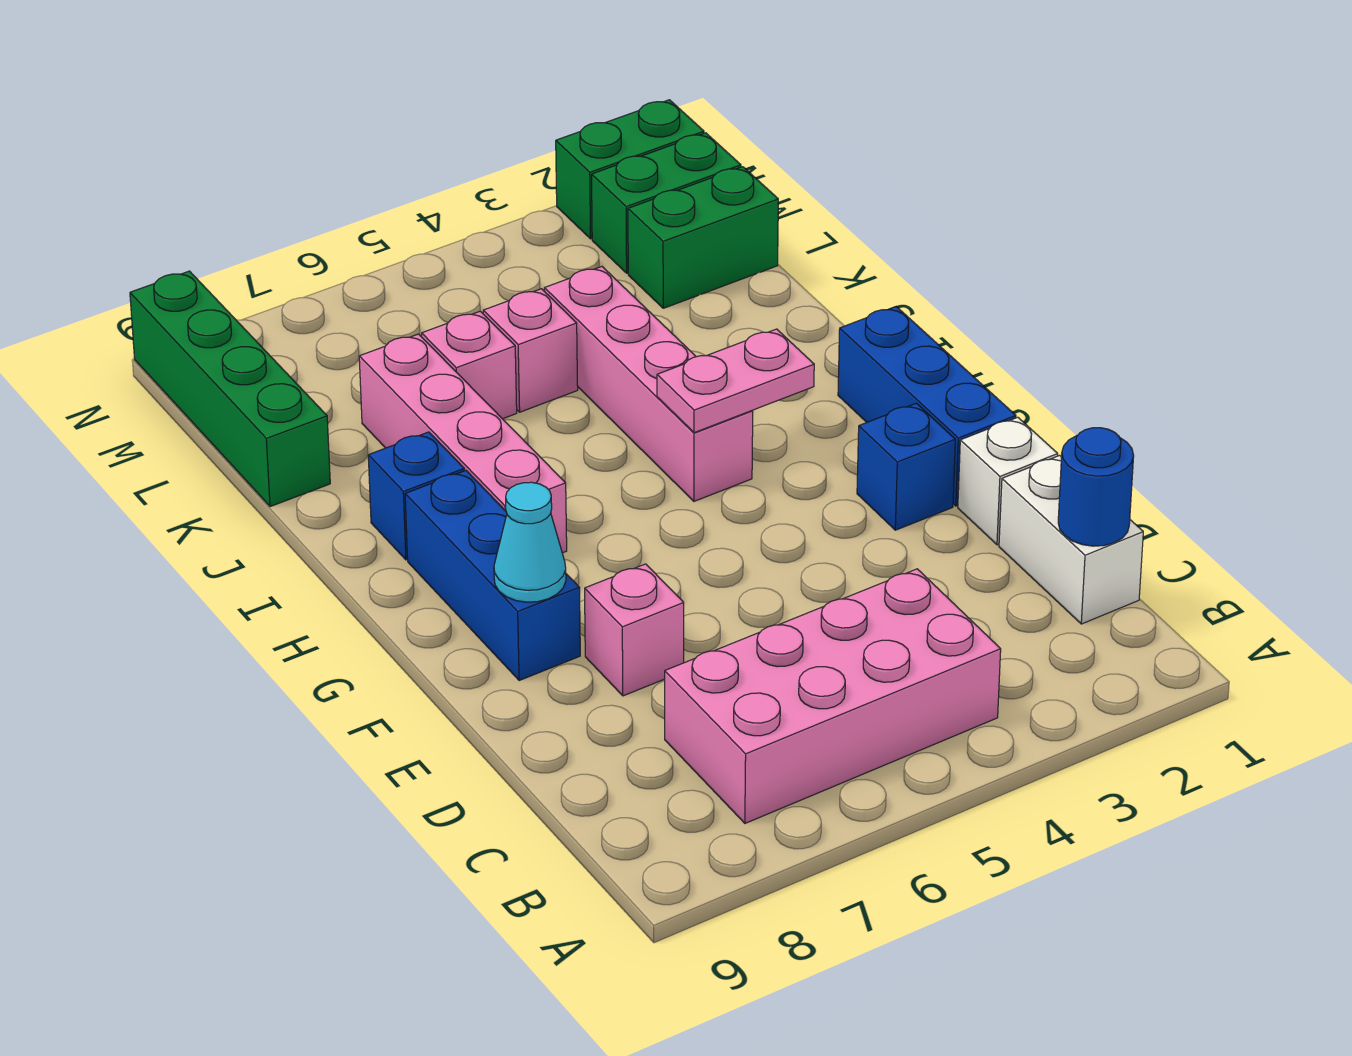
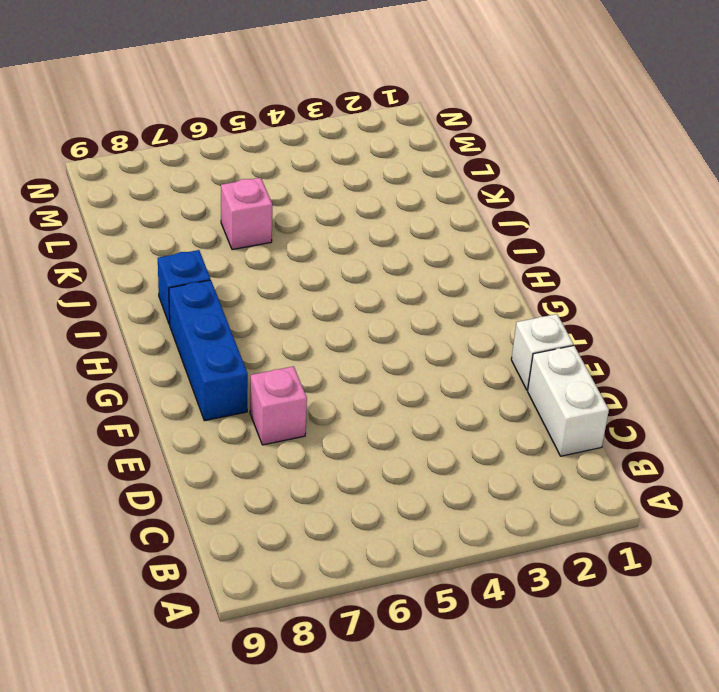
none -> pink 2x4 brick [665,569,1001,823]
none -> blue 1x3 brick [838,307,1016,506]
none -> blue 1x1 brick [857,403,955,530]

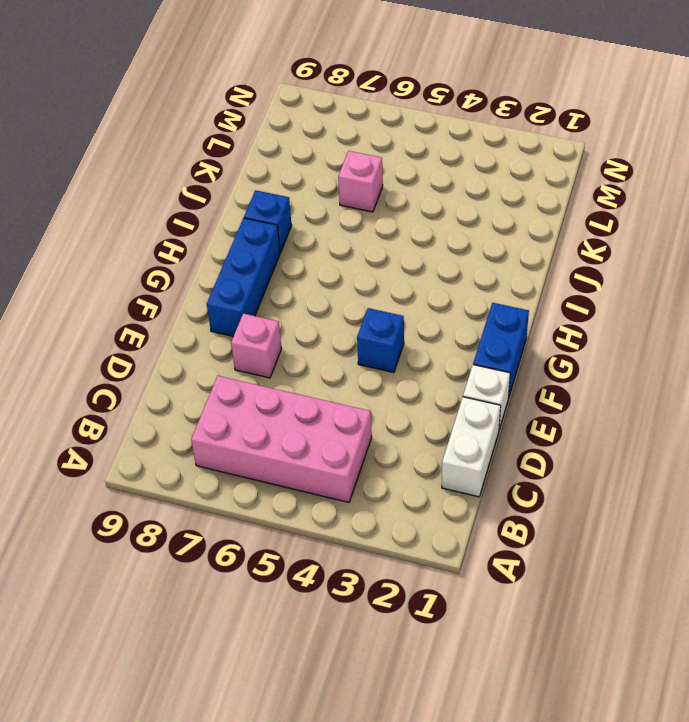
blue 1x2 brick [473,303,529,398] -> blue 1x3 brick [838,307,1016,506]
blue 1x1 brick [357,308,404,373] -> blue 1x1 brick moved to [857,403,955,530]
none -> pink 1x4 brick [544,267,753,501]
none -> pink 1x4 brick [359,334,567,553]
none -> pink 1x1 brick [483,289,578,412]

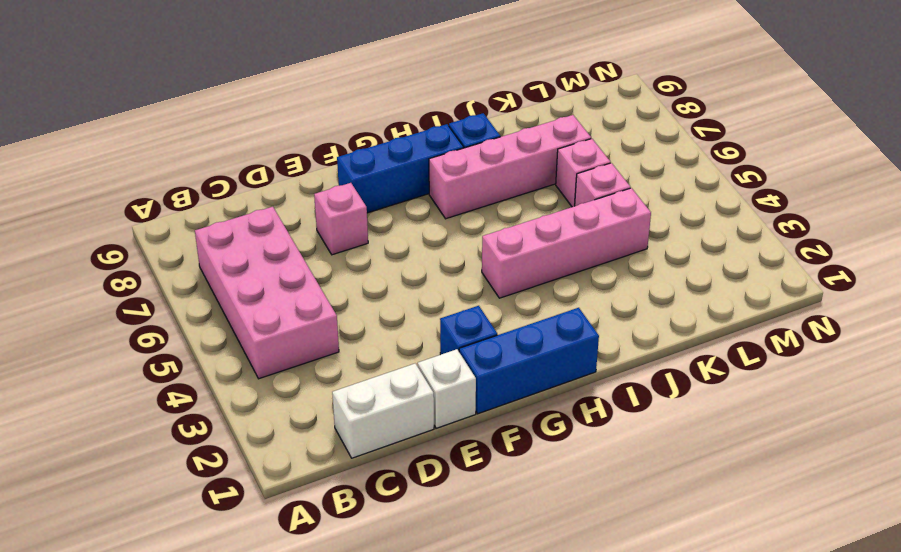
none -> green 1x4 brick [130,271,330,507]
none -> green 1x2 brick [628,167,778,308]
none -> green 1x2 brick [592,133,741,273]

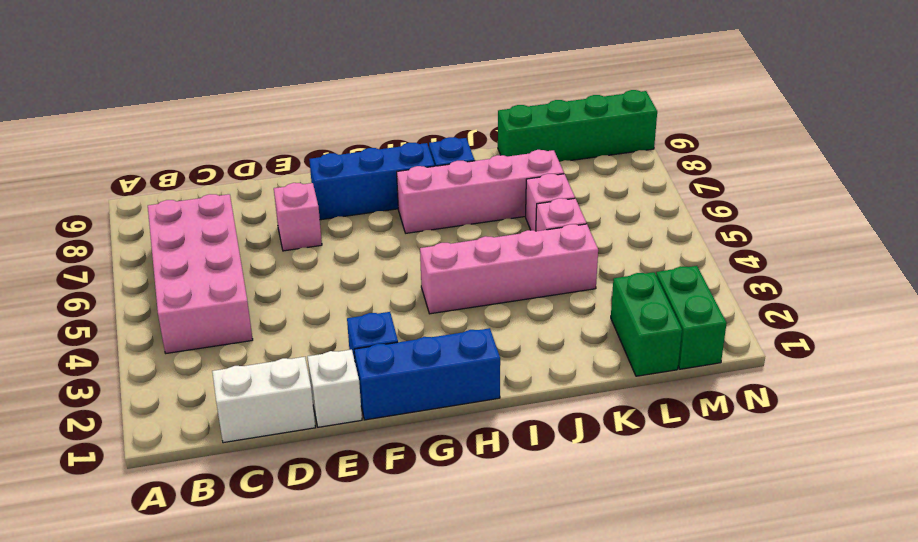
none -> green 1x2 brick [556,100,704,239]
none -> blue 1x1 round brick [1058,428,1134,546]
none -> cyan 1x1 cone [494,482,566,602]

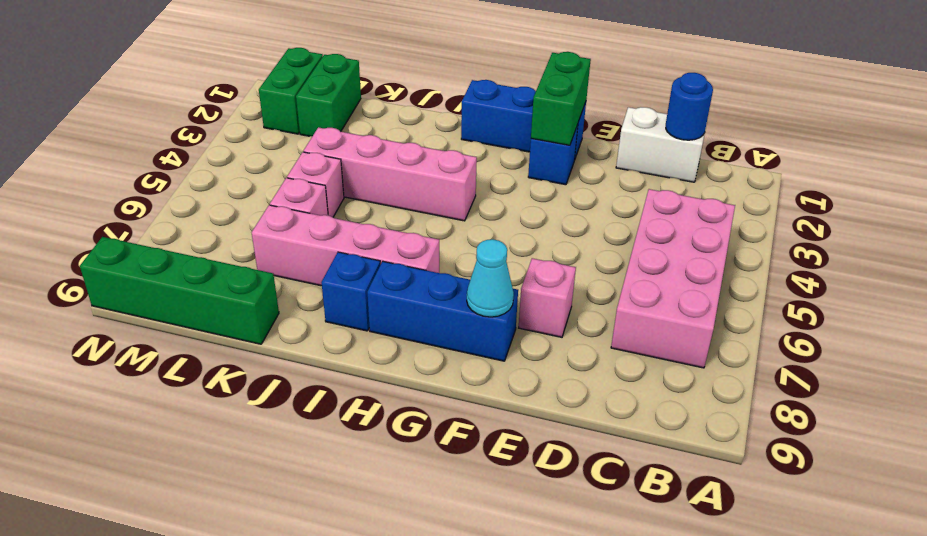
green 1x2 brick [531,52,591,145] -> green 1x2 brick moved to [556,100,704,239]
none -> white 1x1 brick [958,417,1058,545]
none -> pink 1x2 plate [657,329,814,433]

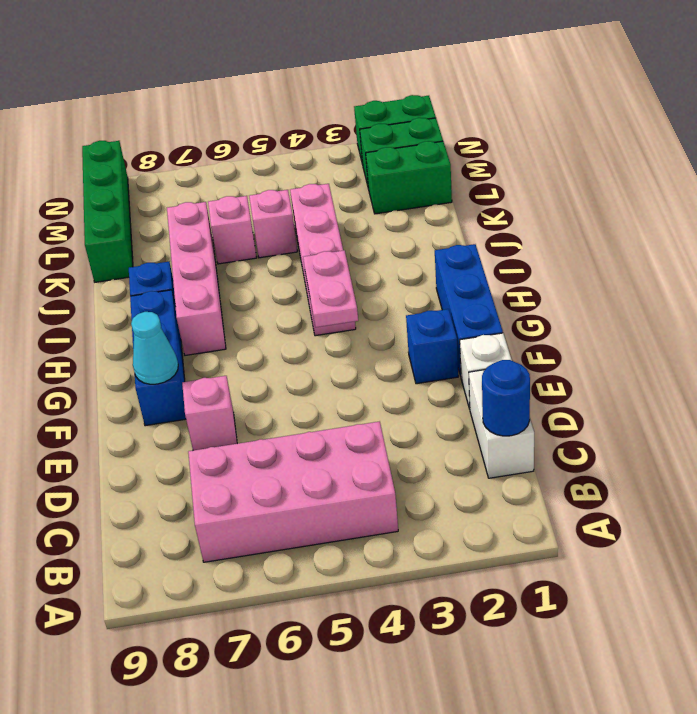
pink 1x2 plate [303,250,358,327] -> pink 1x2 plate turned to [657,329,814,433]

